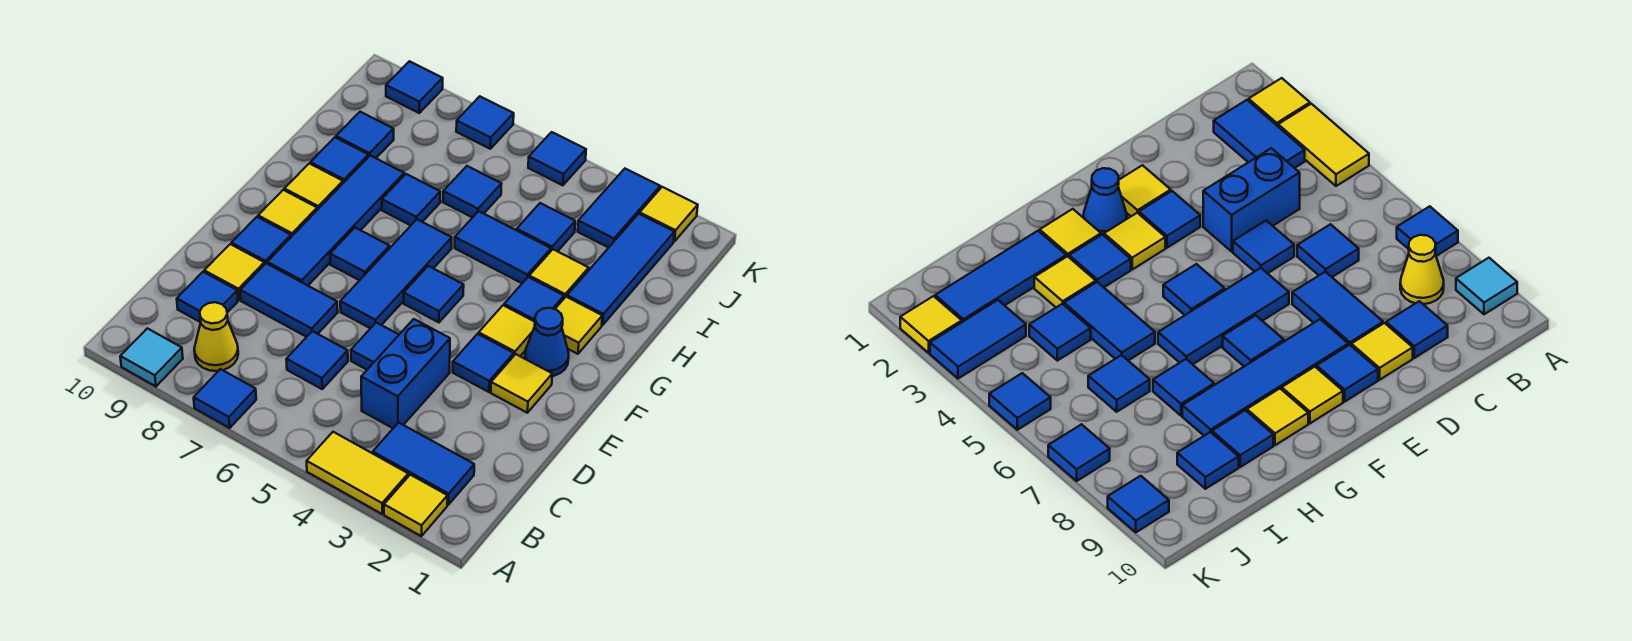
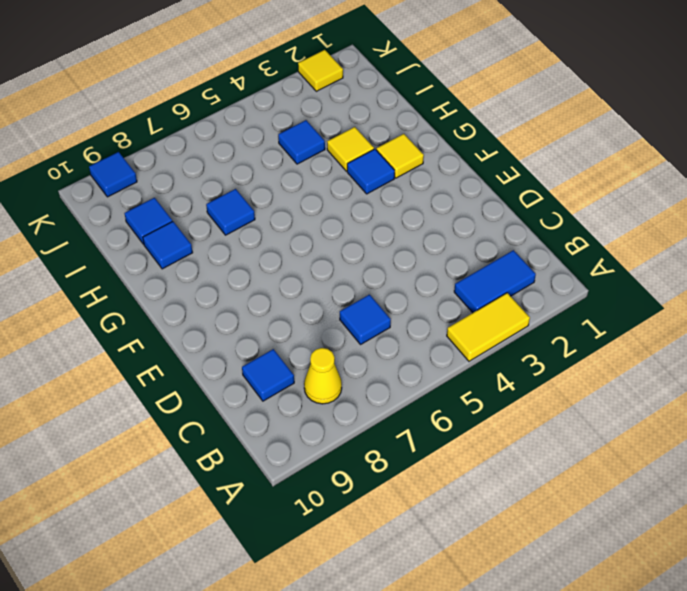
none -> yellow 1x1 tile [384,475,448,536]
none -> blue 1x1 tile [194,369,256,428]
none -> cyan 1x1 tile [120,328,183,386]
none -> blue 1x2 brick [361,319,450,428]

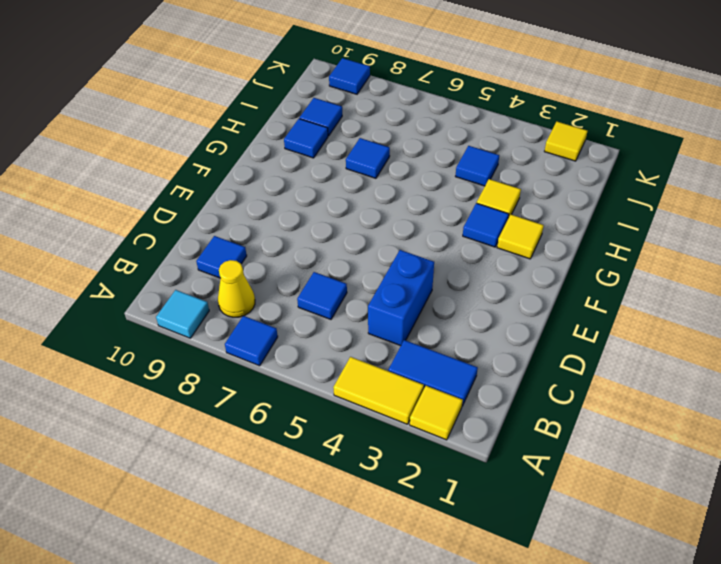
none -> blue 1x1 tile [351,323,399,370]
none -> blue 1x2 tile [240,263,338,337]
none -> yellow 1x1 tile [204,244,264,300]
none -> yellow 1x1 tile [491,354,552,413]

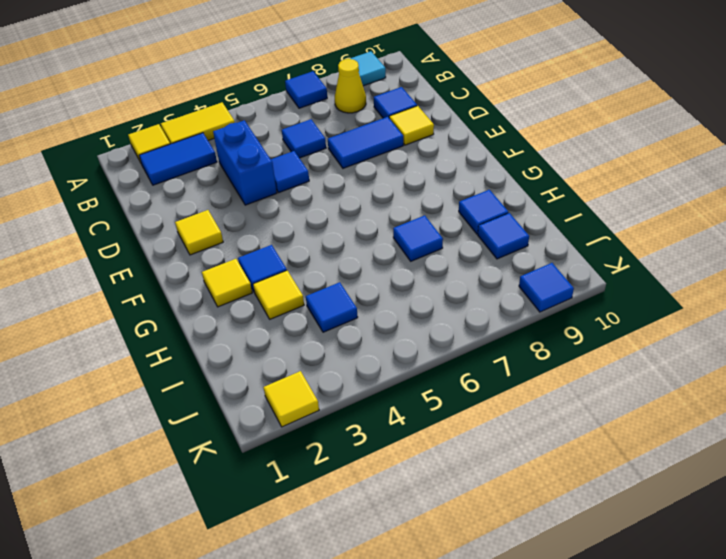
none -> blue 1x1 tile [453,334,514,392]
none -> blue 1x3 tile [340,219,452,328]
none -> blue 1x4 tile [267,156,404,285]
none -> blue 1x1 tile [231,217,291,265]

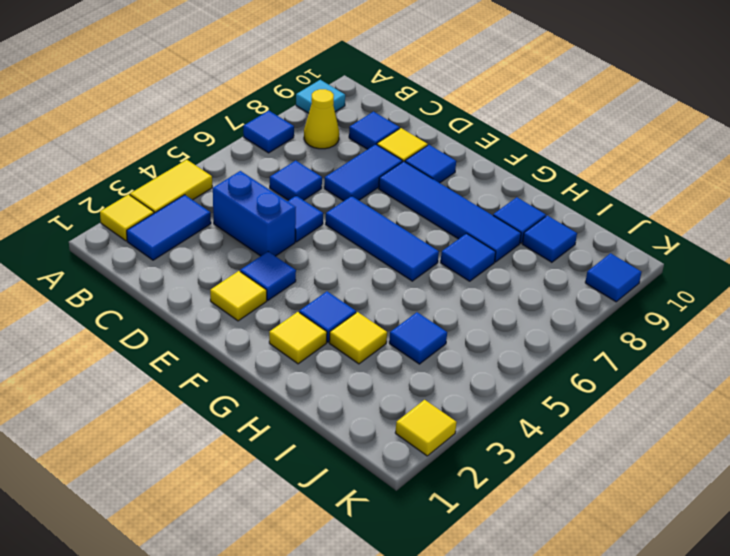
none -> blue 1x1 cone [525,308,569,376]
none -> yellow 1x1 tile [479,305,535,356]
none -> blue 1x1 tile [404,266,464,322]
none -> blue 1x1 tile [330,228,390,280]

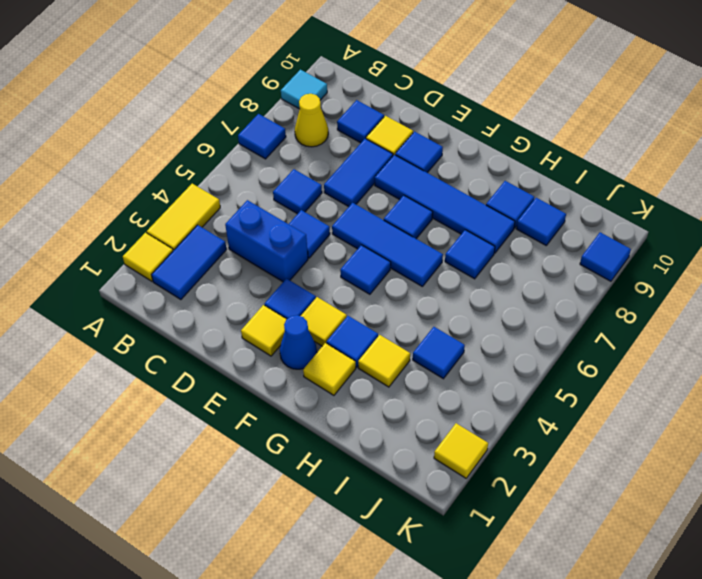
none -> yellow 1x1 tile [258,190,317,237]
none -> yellow 1x1 tile [285,163,343,210]
none -> blue 1x3 tile [567,214,674,325]
none -> blue 1x2 tile [455,211,551,283]

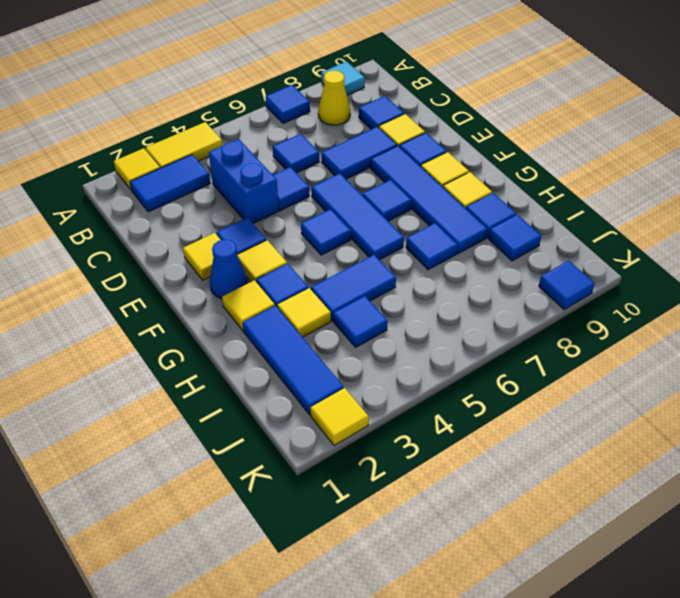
none -> blue 1x1 tile [443,166,501,218]
none -> blue 1x2 tile [578,169,660,248]
none -> blue 1x1 tile [528,132,586,185]
none -> blue 1x1 tile [456,96,514,149]

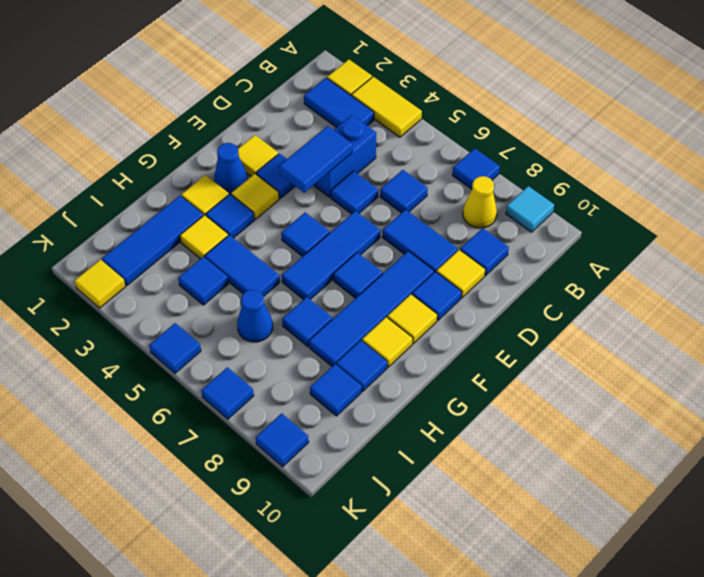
blue 1x2 tile [279,126,352,193] -> blue 1x2 tile moved to [578,169,660,248]
blue 1x1 cone [237,290,273,342] -> blue 1x1 tile [443,166,501,218]

